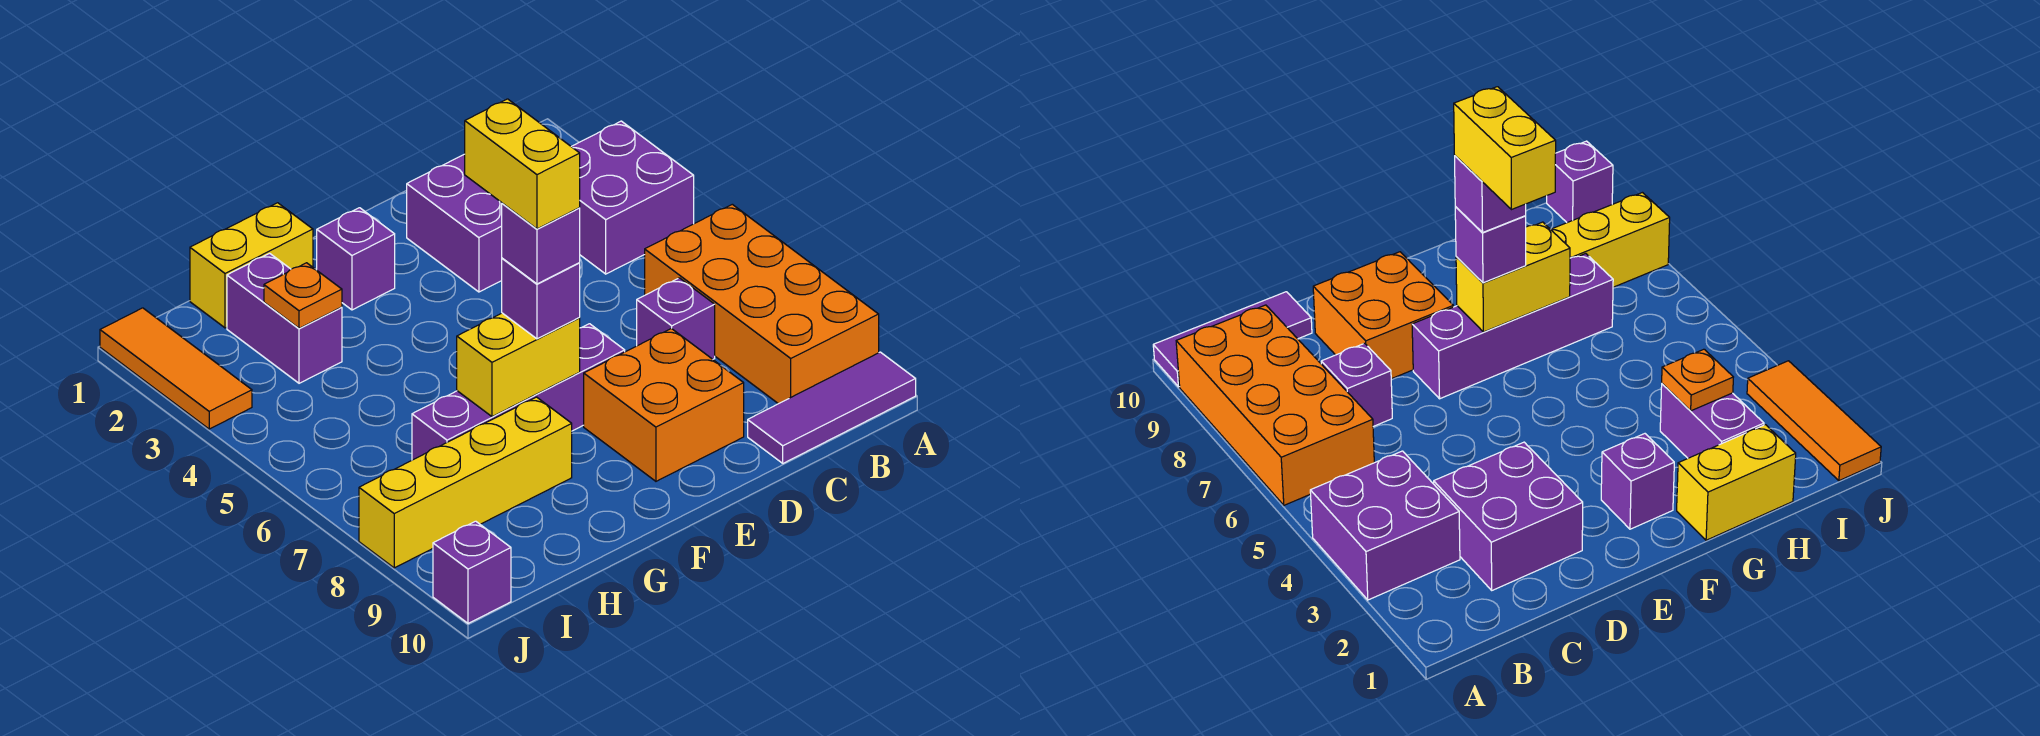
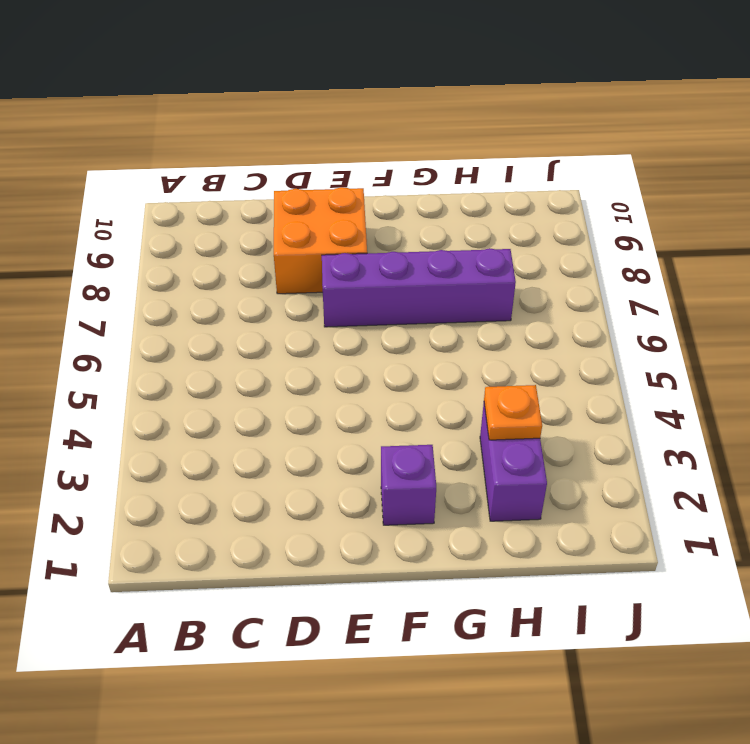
none -> purple 2x2 brick [571,121,694,274]
none -> orange 2x4 brick [645,204,879,404]
none -> purple 1x3 tile [748,352,916,463]

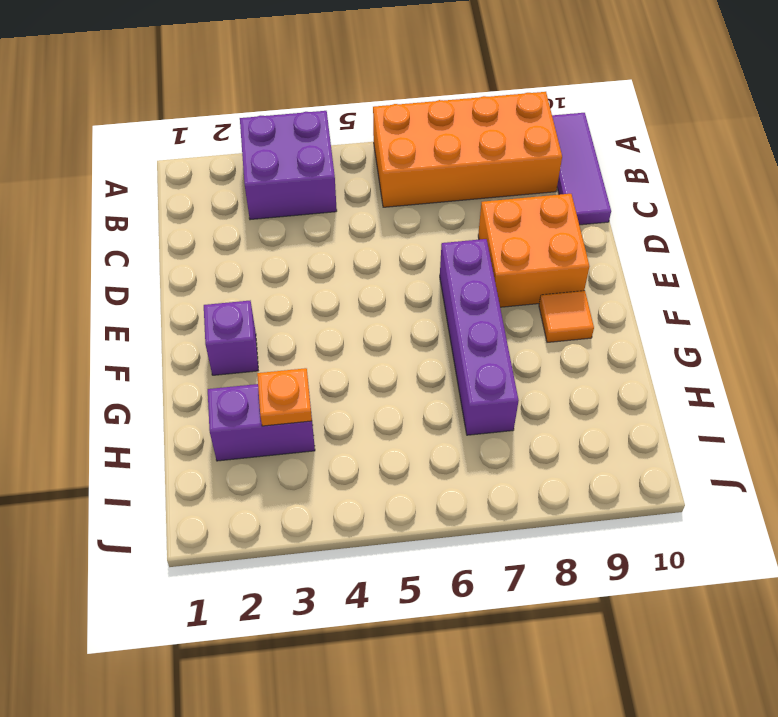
orange 1x1 tile [539,291,594,342] -> none
none -> purple 2x2 brick [407,154,502,292]
none -> purple 1x1 brick [637,278,715,359]
none -> yellow 1x2 brick [190,203,313,328]

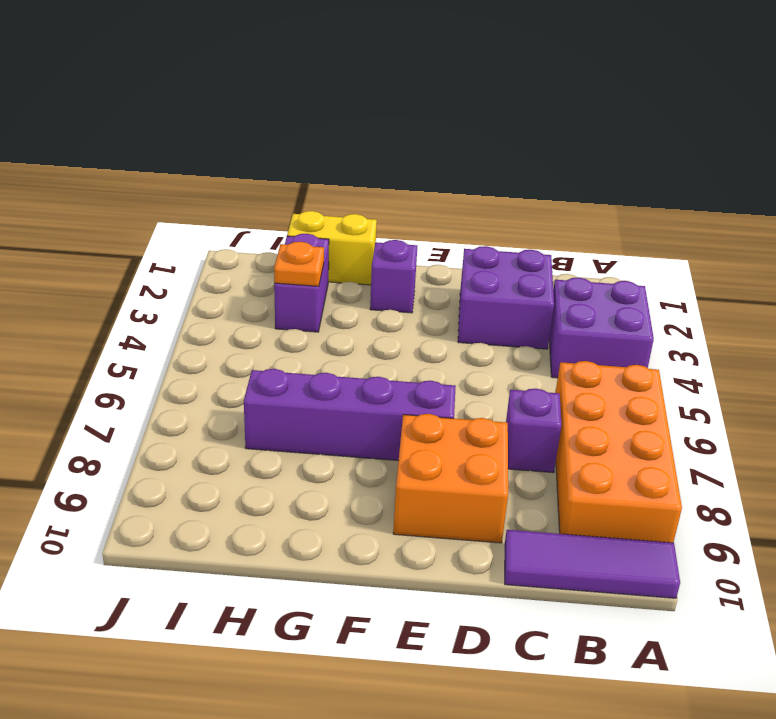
none -> yellow 1x4 brick [359,397,572,568]
none -> orange 1x3 tile [100,308,252,429]
none -> purple 1x1 brick [433,521,511,624]

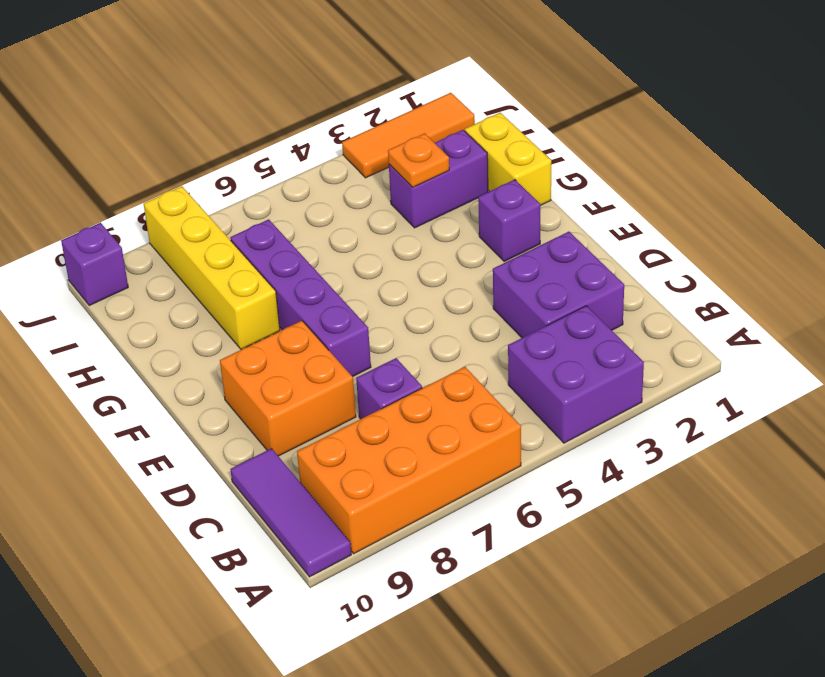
none -> yellow 1x2 brick [457,313,580,417]
none -> purple 1x1 brick [502,258,580,339]
none -> purple 1x1 brick [502,203,580,284]

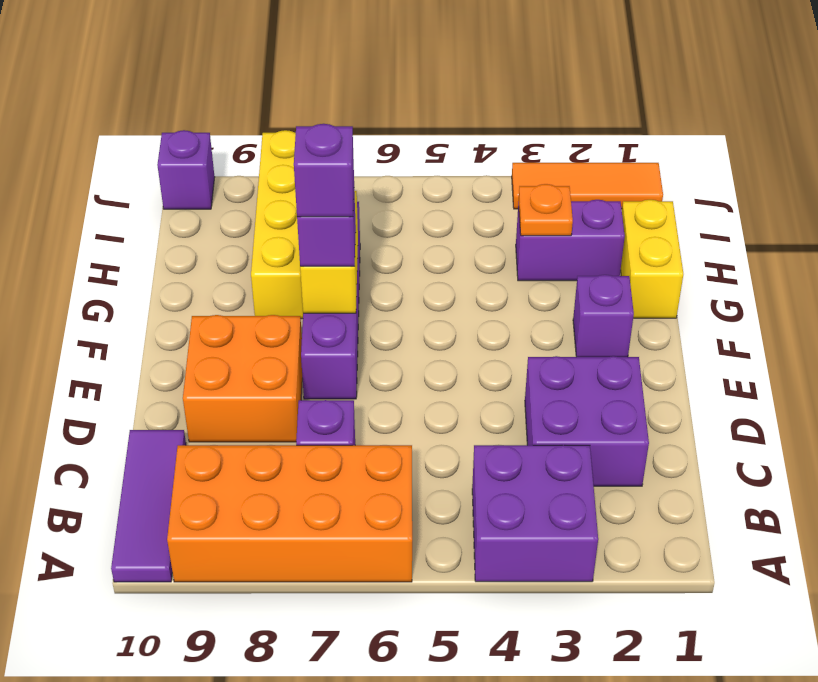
none -> yellow 1x2 brick [465,99,580,229]

